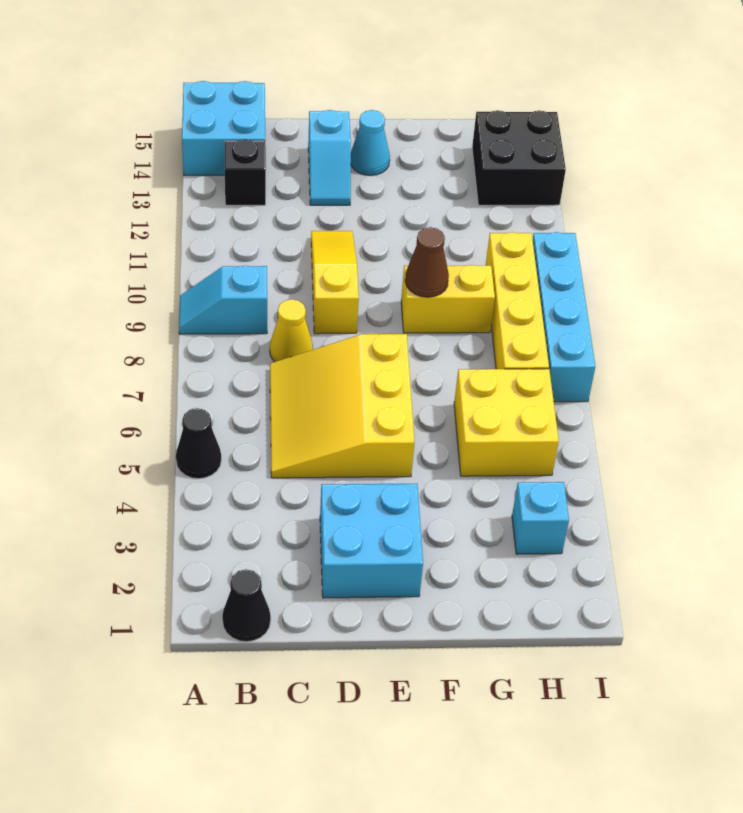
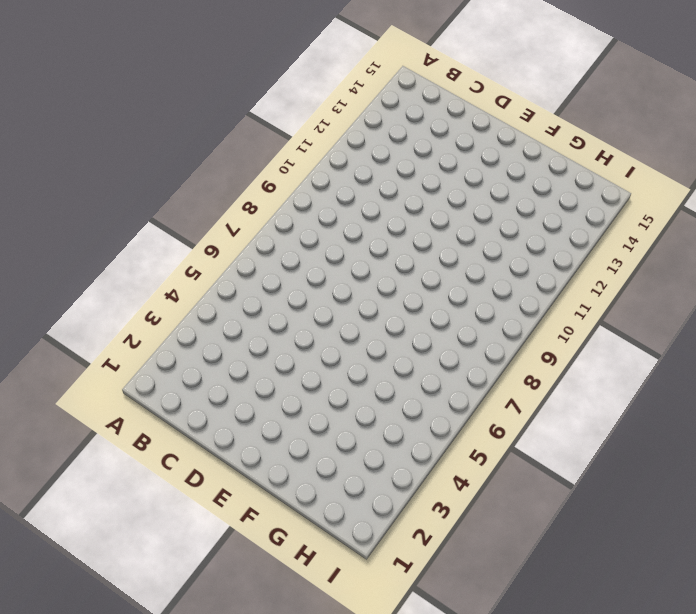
none -> black 1x1 cone [176,408,221,479]
none -> cyan 1x2 slope [179,266,267,334]
none -> cyan 2x2 brick [182,81,265,175]

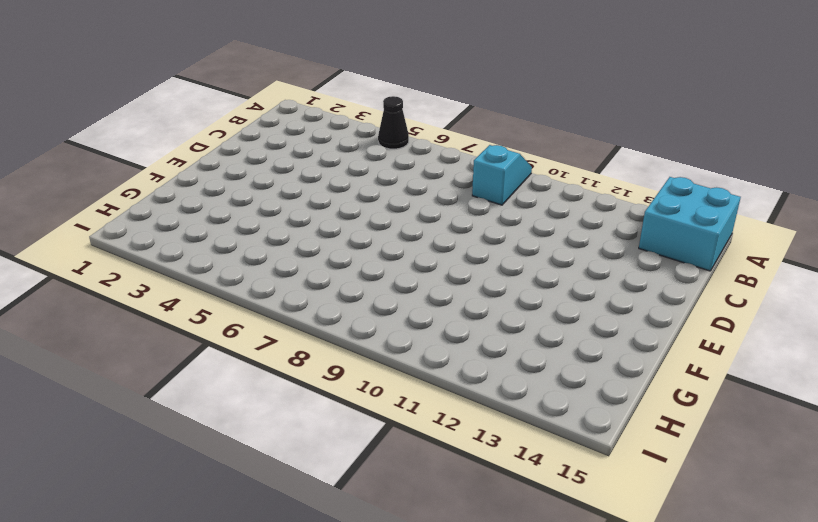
none -> black 1x1 cone [222,569,271,642]
none -> black 1x1 brick [225,139,266,205]
none -> yellow 3x3 slope [270,334,415,478]

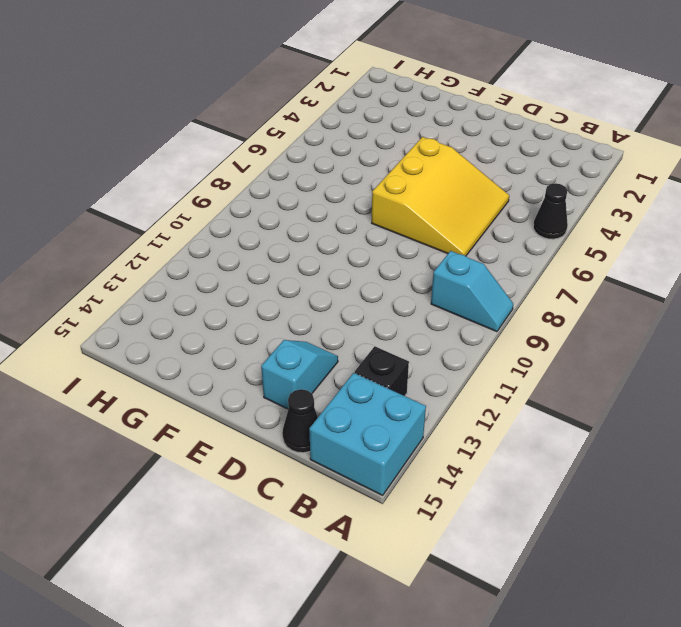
black 1x1 cone [282,389,318,453] -> black 1x1 cone moved to [222,569,271,642]
none -> yellow 1x1 cone [270,299,313,362]
none -> cyan 2x2 brick [320,483,423,598]
none -> yellow 1x3 slope [311,231,359,334]

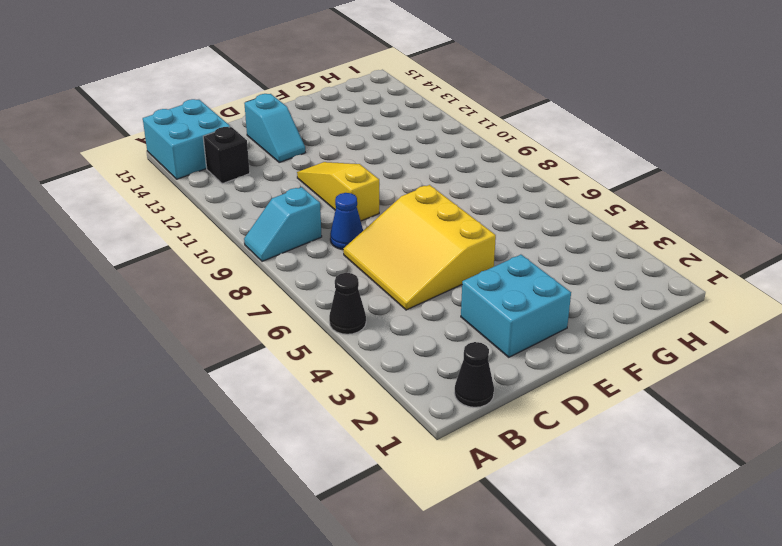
blue 1x1 cone [330,193,363,250] -> yellow 1x1 cone [270,299,313,362]
none -> cyan 1x1 cone [351,110,390,175]
none -> yellow 1x2 brick [401,265,495,333]
none -> yellow 2x2 brick [454,369,559,476]

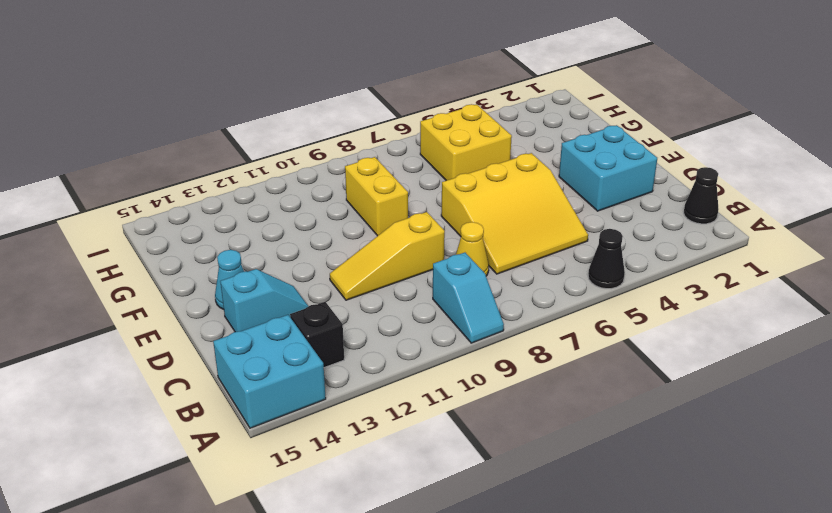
none -> cyan 1x1 brick [512,482,569,554]
none -> yellow 1x4 brick [486,232,549,369]
none -> black 2x2 brick [472,110,566,205]

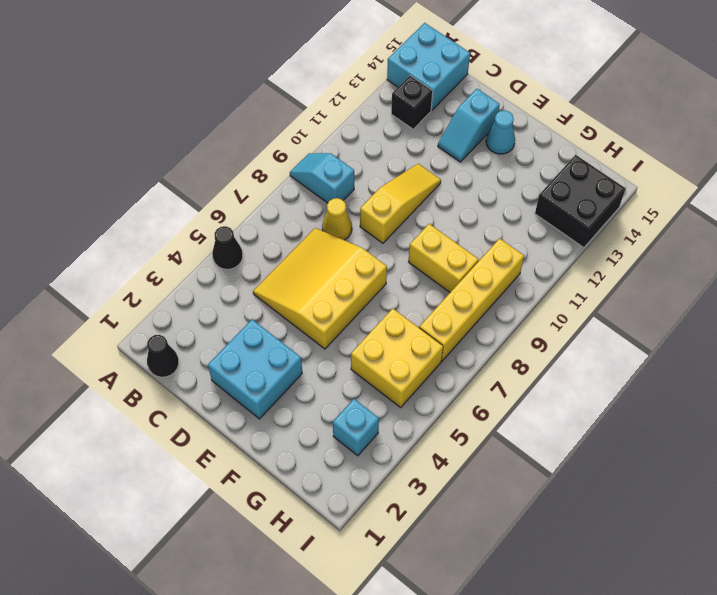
none -> cyan 1x4 brick [533,232,595,402]
none -> brown 1x1 cone [405,227,449,297]

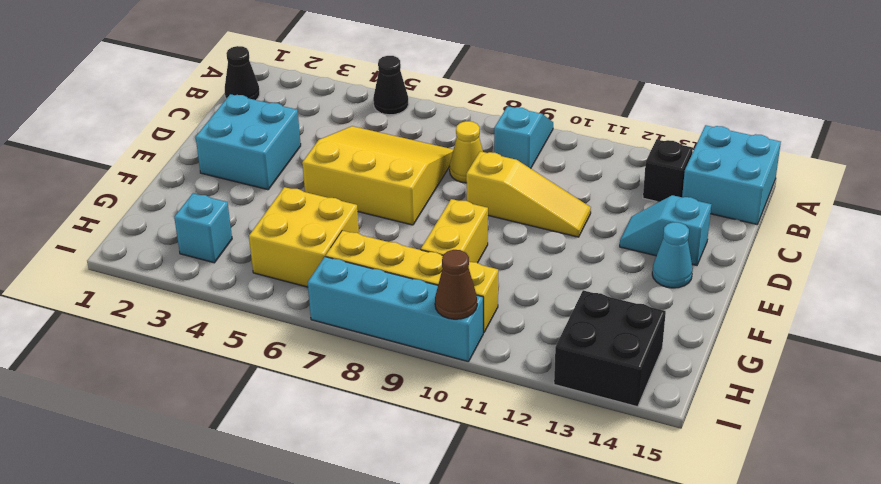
brown 1x1 cone [435,250,477,319] -> brown 1x1 cone moved to [405,227,449,297]

